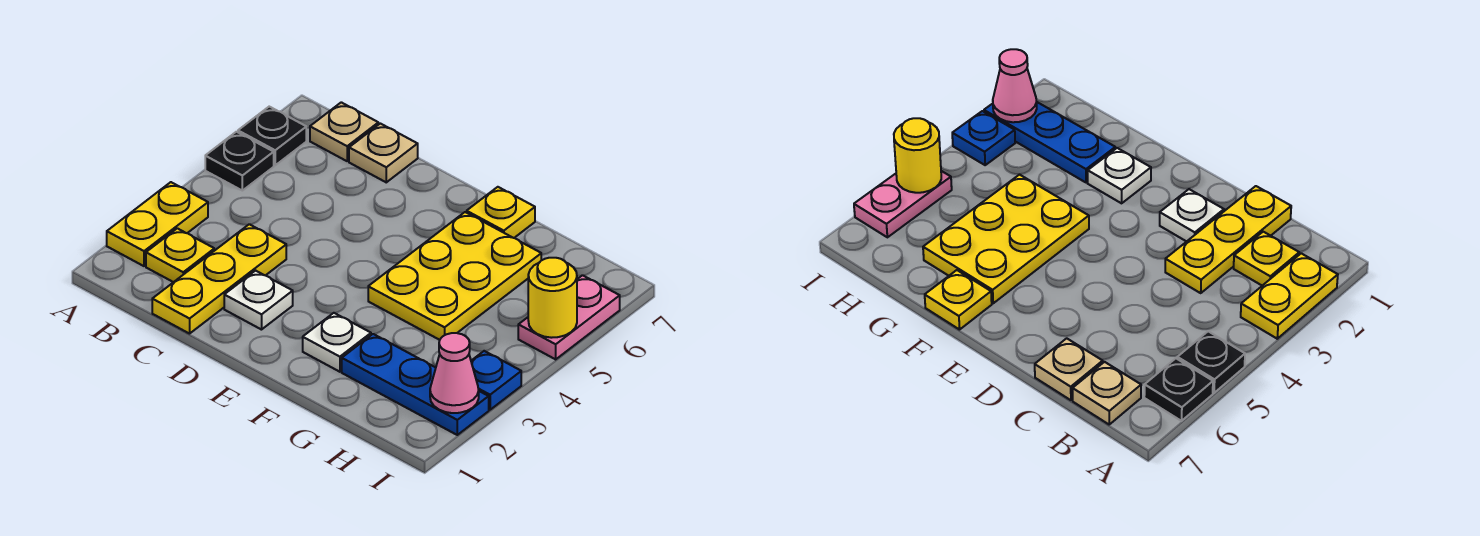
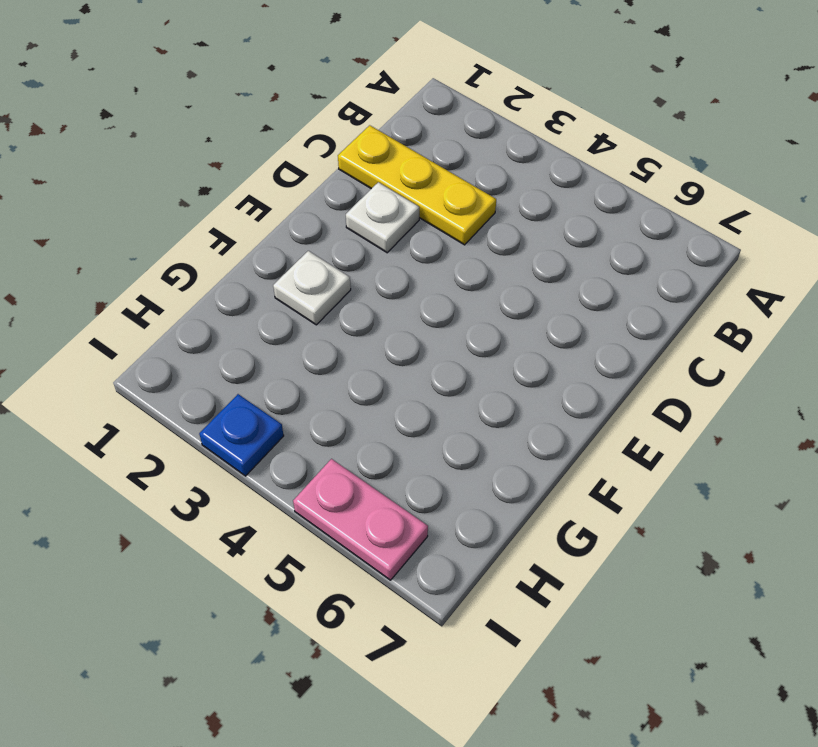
none -> yellow 1x2 plate [107,182,208,266]
none -> black 1x1 plate [205,132,274,191]
none -> black 1x1 plate [238,107,306,165]

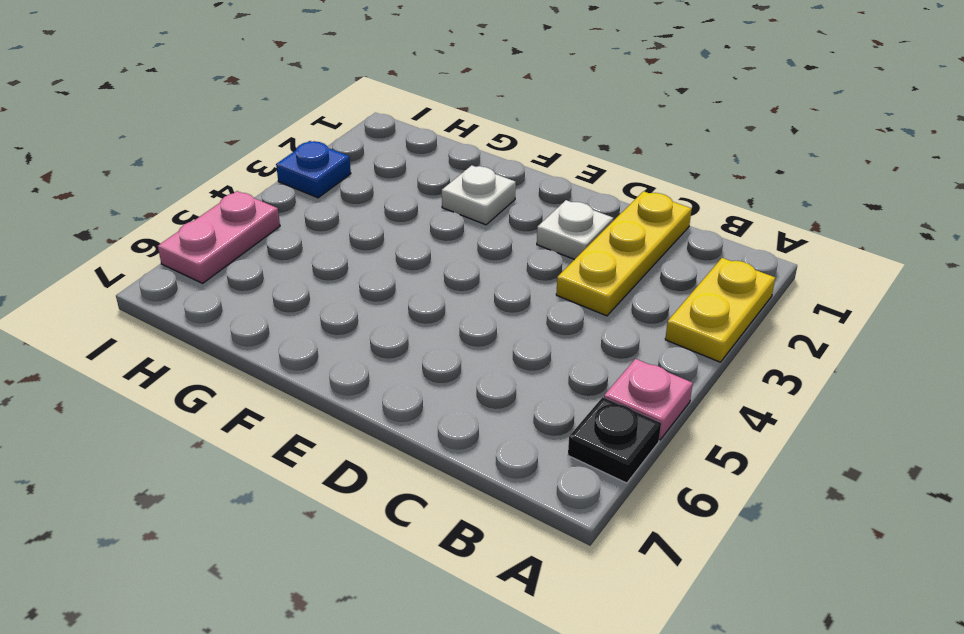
pink 1x1 plate [604,359,693,440] -> black 1x1 plate [205,132,274,191]
none -> yellow 1x1 plate [146,228,214,282]
none -> tan 1x1 plate [310,102,378,161]
none -> tan 1x1 plate [349,123,418,182]

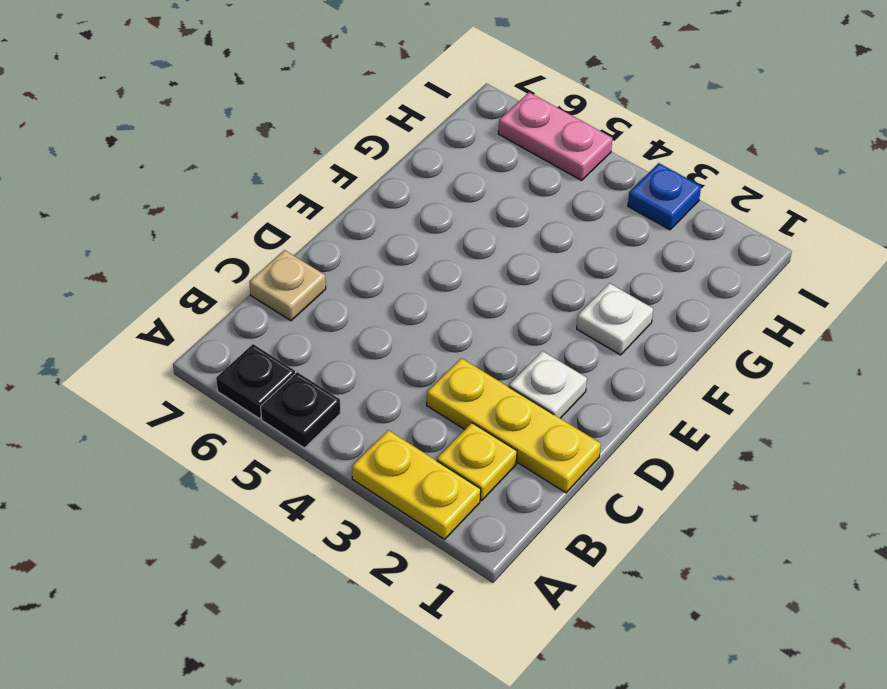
none -> tan 1x1 plate [310,102,378,161]
none -> yellow 2x3 plate [368,212,541,340]
none -> yellow 1x1 plate [467,187,535,238]

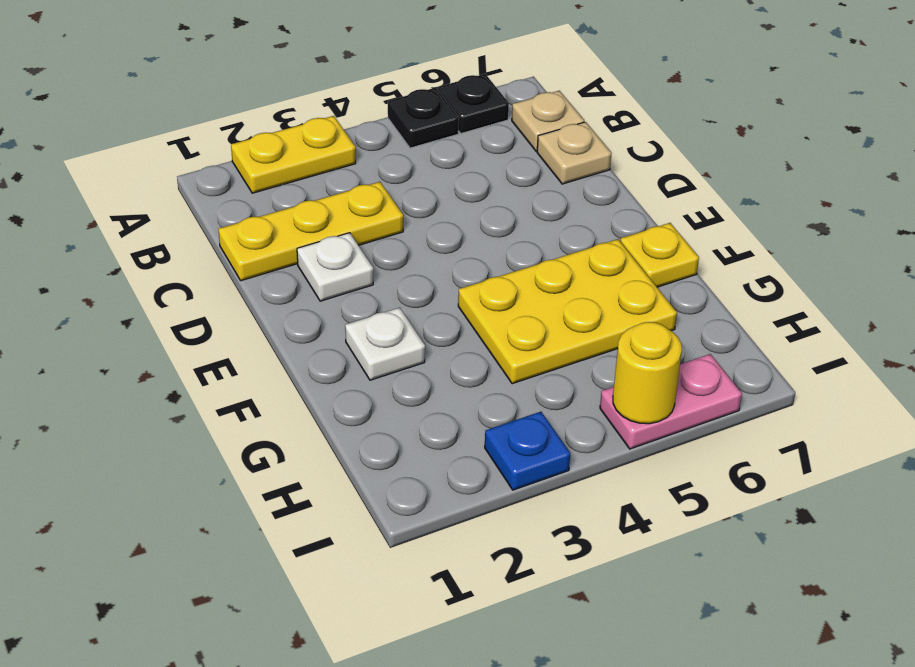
none -> yellow 1x1 plate [146,228,214,282]
none -> blue 1x3 plate [342,334,489,435]
none -> pink 1x1 cone [430,333,479,413]

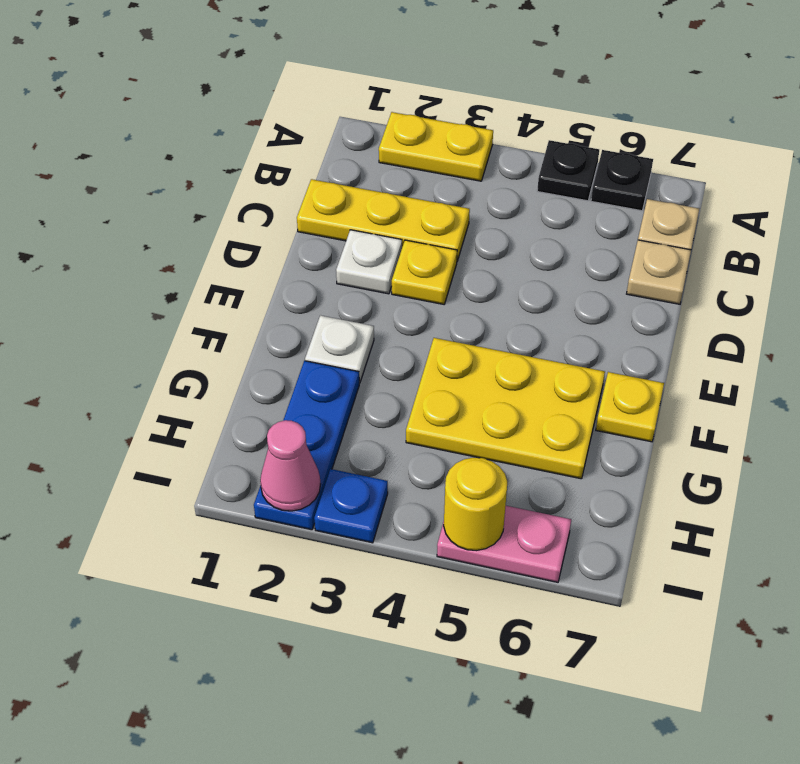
yellow 1x1 plate [392,240,457,304] -> yellow 1x1 plate moved to [146,228,214,282]

